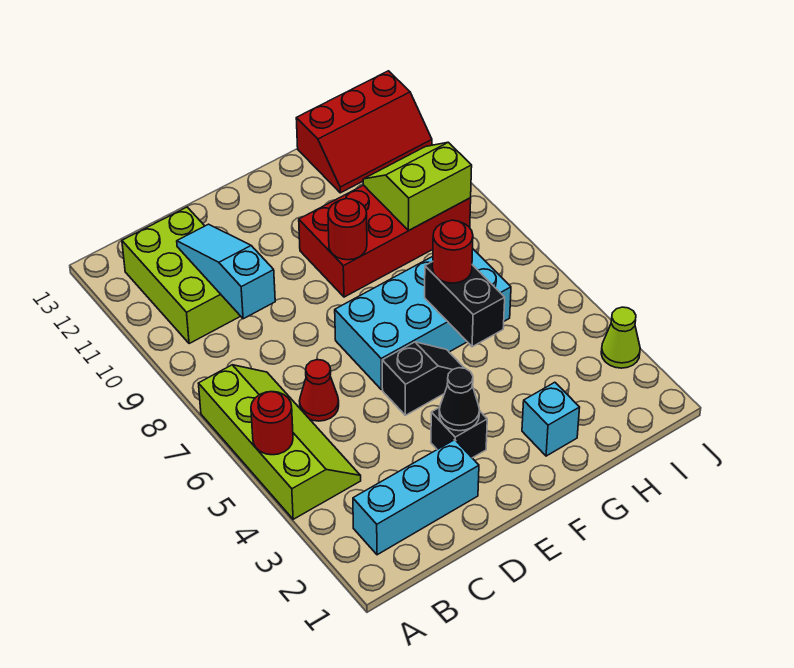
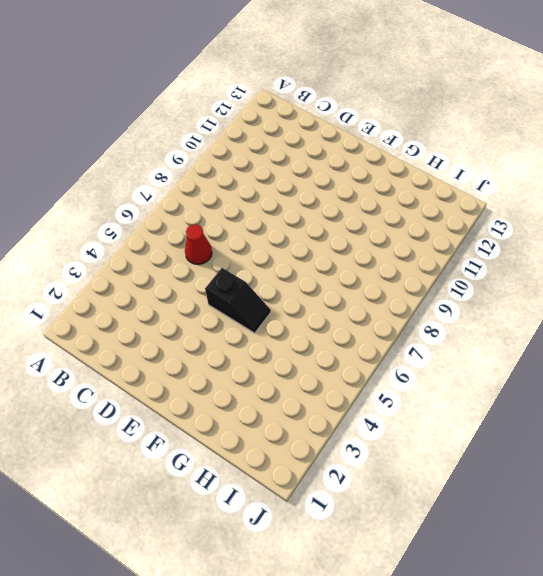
none -> lime 2x4 slope [198,365,361,519]
none -> cyan 1x3 brick [353,440,479,555]
none -> lime 2x3 brick [122,207,240,344]

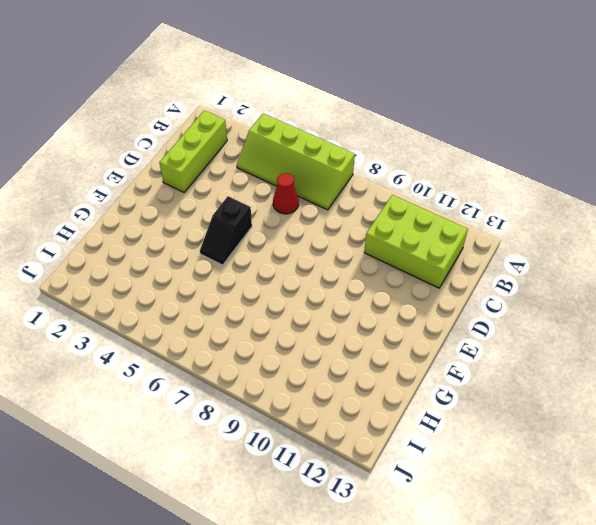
lime 1x3 brick [159,110,227,192] -> cyan 1x3 brick [353,440,479,555]
none -> black 1x1 brick [431,407,487,458]
none -> cyan 2x4 brick [335,249,511,390]
none -> red 2x4 brick [299,185,471,297]

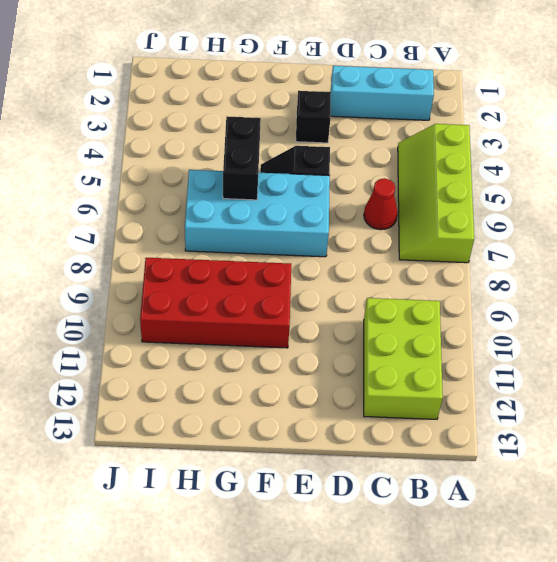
none -> cyan 1x1 brick [522,382,580,456]
none -> red 2x3 slope [296,71,432,193]
none -> lime 1x1 cone [601,307,640,368]

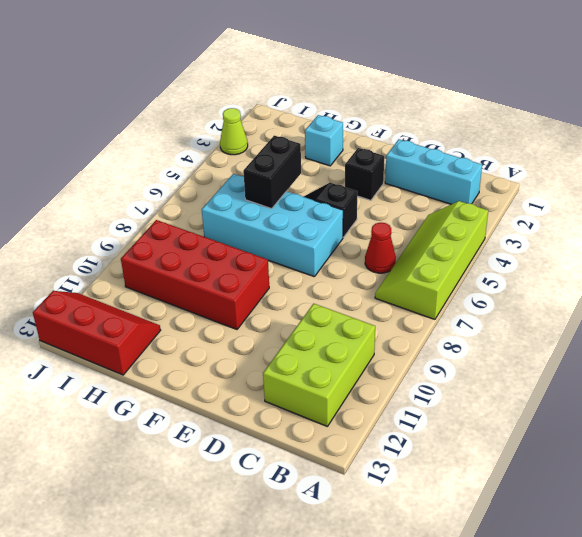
none -> red 1x1 round brick [251,392,293,455]
none -> cyan 1x3 slope [177,224,275,319]
none -> black 1x1 cone [439,368,480,431]

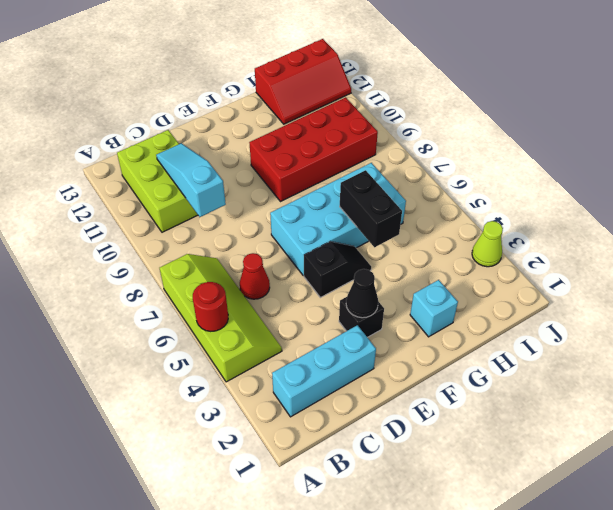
none -> red 1x1 round brick [328,199,367,260]
none -> lime 2x2 slope [363,142,472,230]
none -> red 1x1 round brick [433,220,473,283]

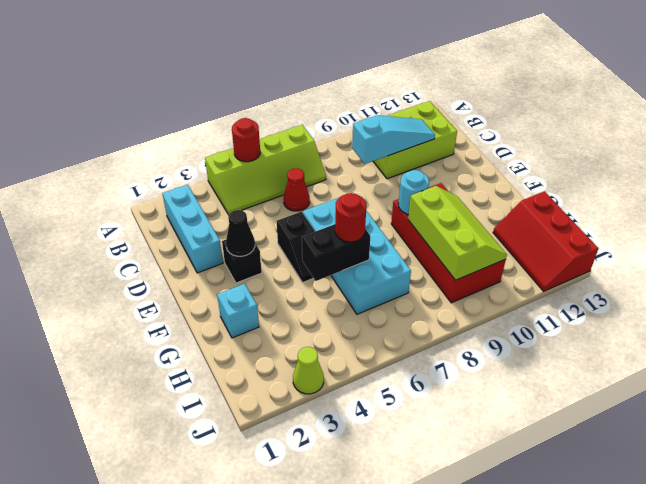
cyan 1x1 round brick [398,170,429,215] -> red 1x1 round brick [328,199,367,260]
lime 2x3 slope [408,186,507,280] -> lime 2x2 slope [363,142,472,230]

